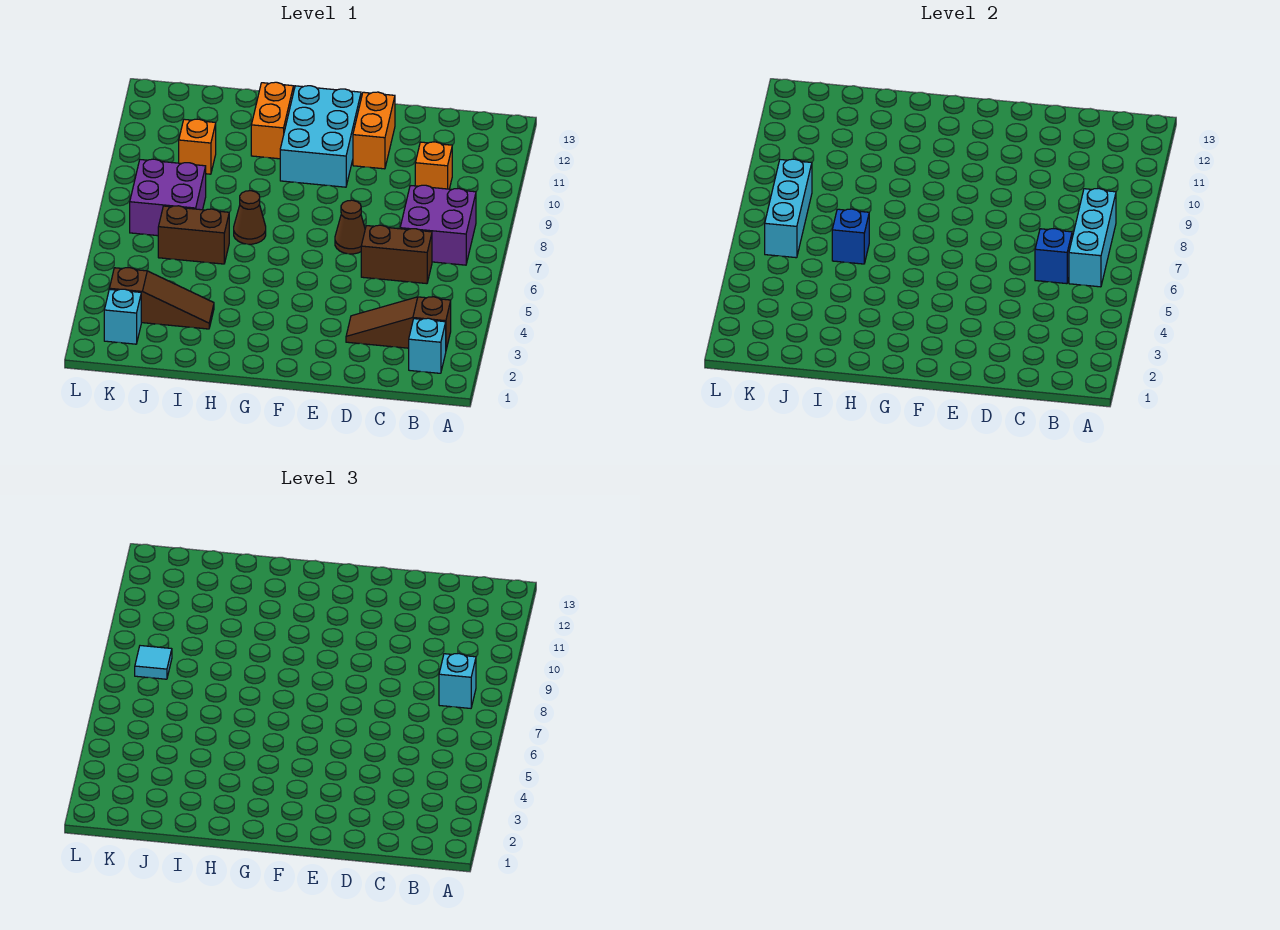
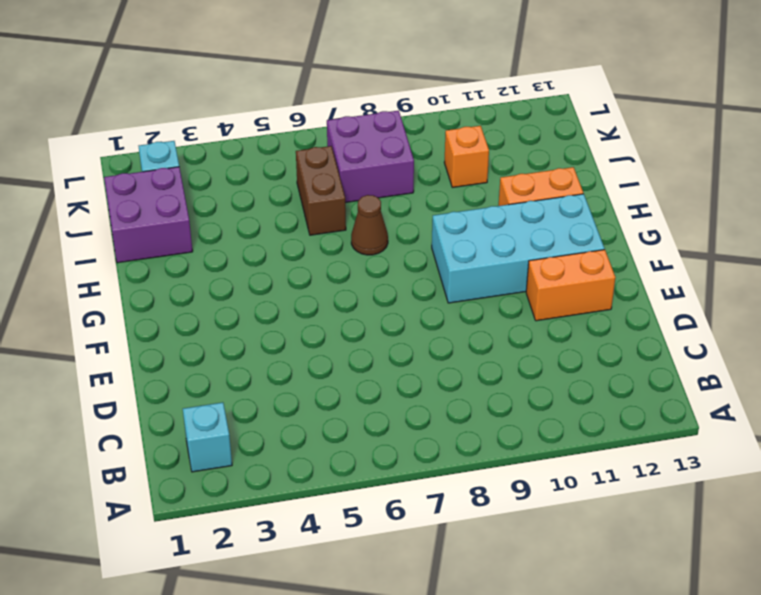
cyan 2x4 brick [432,194,604,303] -> cyan 2x3 brick [280,86,361,187]
purple 2x2 brick [104,167,193,263] -> purple 2x2 brick moved to [400,185,476,265]
none -> brown 1x3 slope [346,297,451,349]
none -> brown 1x2 brick [361,225,432,284]
none -> orange 1x1 brick [415,142,452,189]

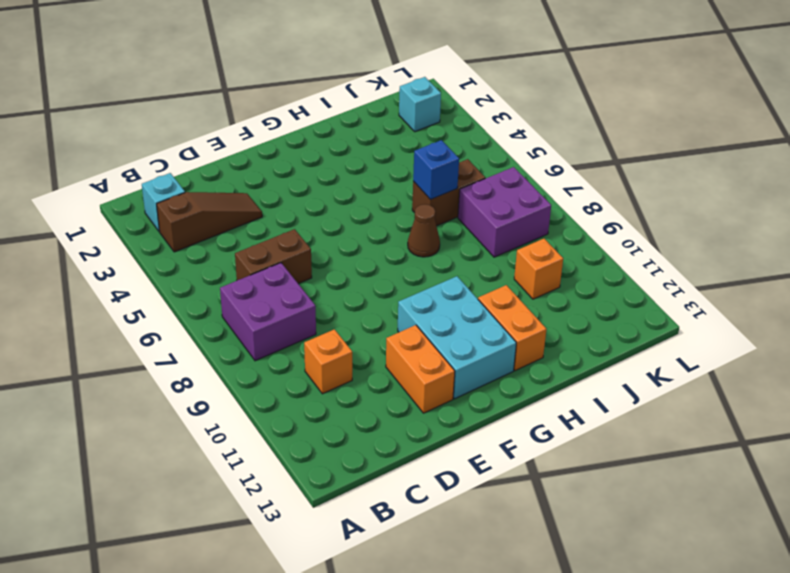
none -> brown 1x1 cone [335,200,365,254]
none -> brown 1x3 slope [109,268,214,329]
none -> cyan 1x3 brick [1069,189,1116,287]

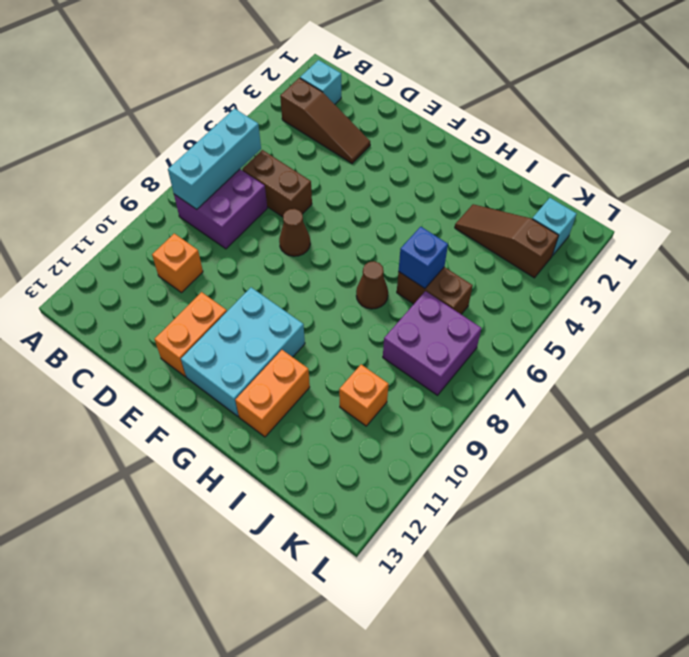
none -> blue 1x1 brick [1035,229,1072,284]
none -> cyan 1x3 brick [765,159,812,258]
none -> cyan 1x1 brick [439,654,476,708]

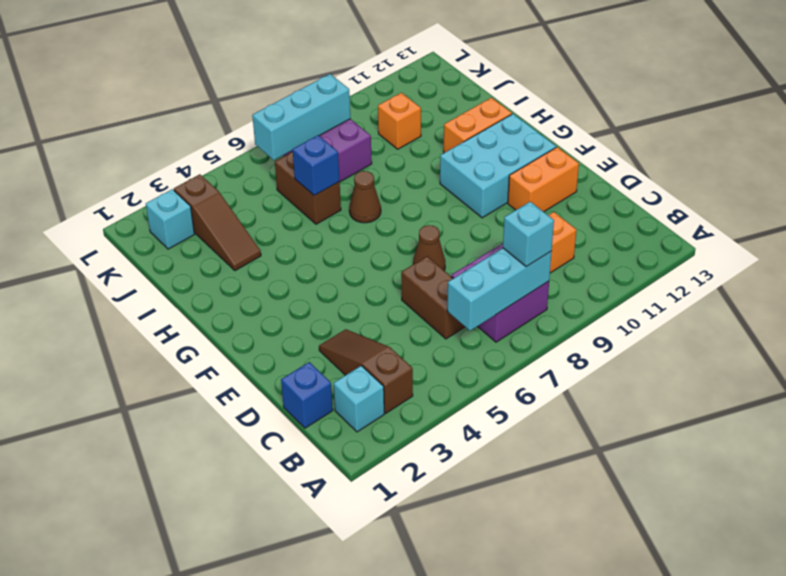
blue 1x1 brick [281,362,333,428] -> blue 1x1 brick moved to [1035,229,1072,284]
none -> cyan 1x1 tile [135,646,172,679]

